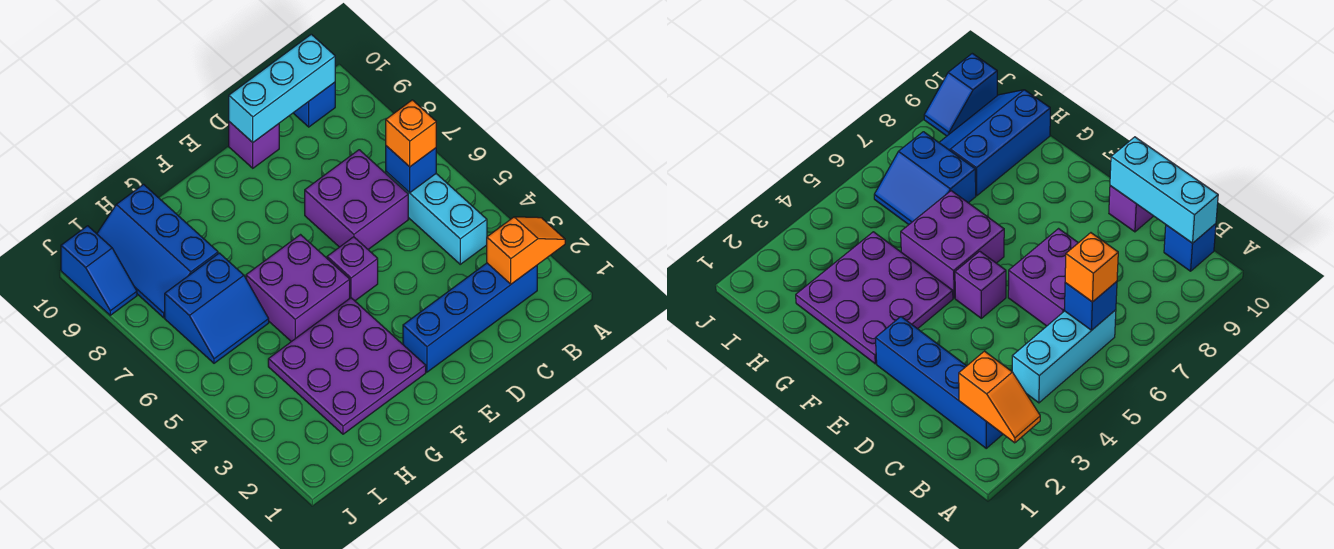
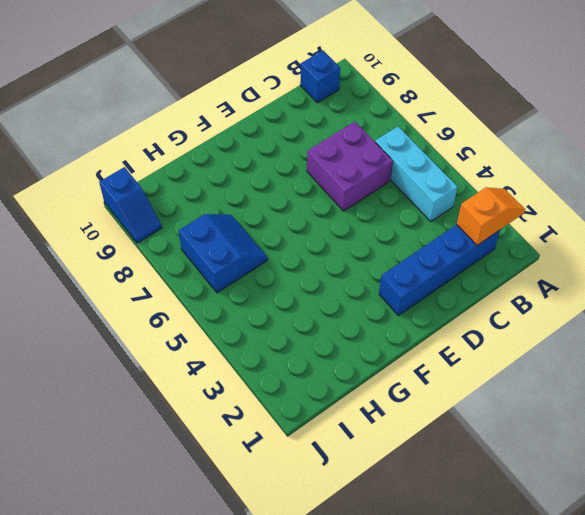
blue 2x2 slope [179,214,268,293] -> blue 2x2 slope turned to [165,253,269,363]
none -> purple 1x1 brick [229,122,279,168]
none -> purple 1x1 brick [327,237,378,301]
none -> purple 3x3 plate [268,298,426,434]

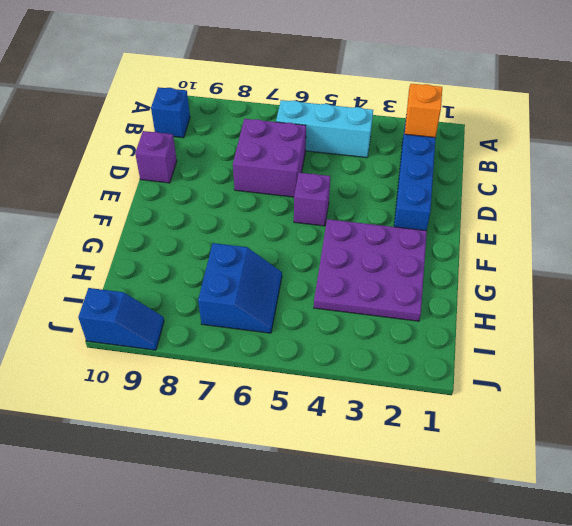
none -> purple 2x2 brick [246,235,350,342]
none -> blue 2x3 slope [97,184,218,318]
none -> blue 1x1 brick [386,146,436,193]

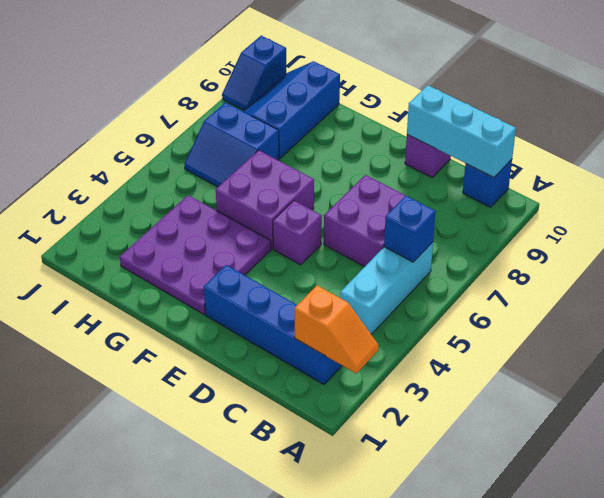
none -> orange 1x1 brick [386,100,436,167]

